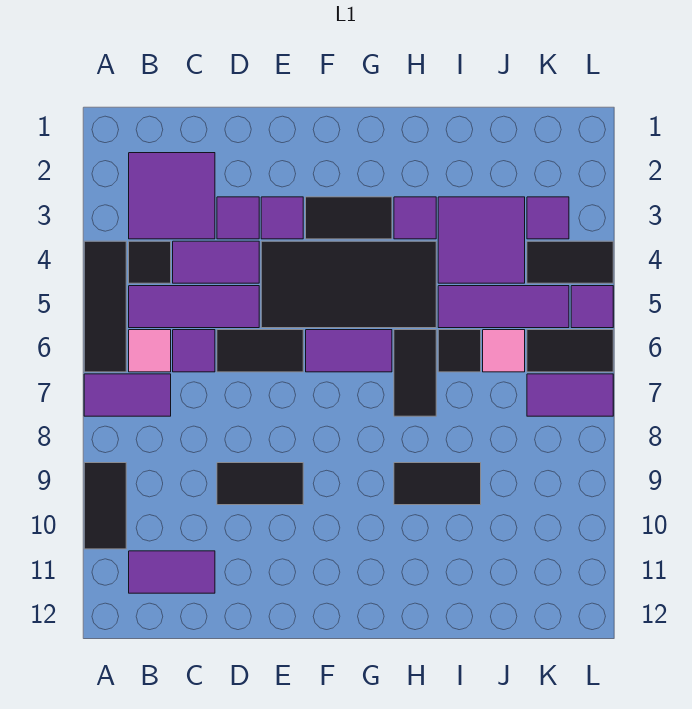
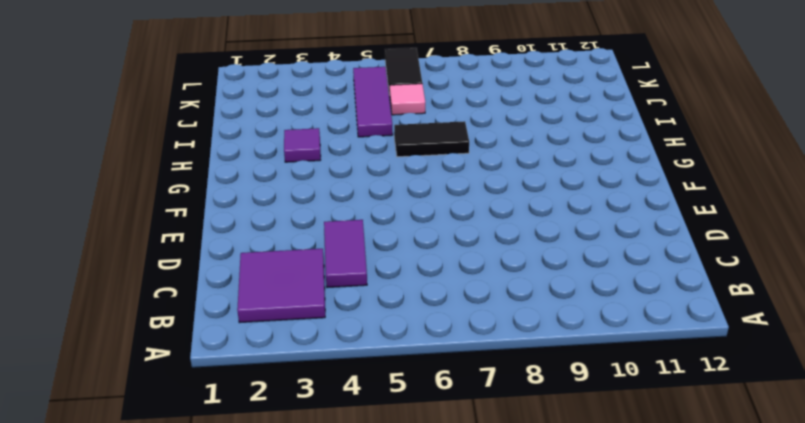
none -> black 1x3 tile [84,241,126,372]
none -> purple 1x2 tile [84,374,171,416]
none -> black 1x2 tile [84,463,126,549]

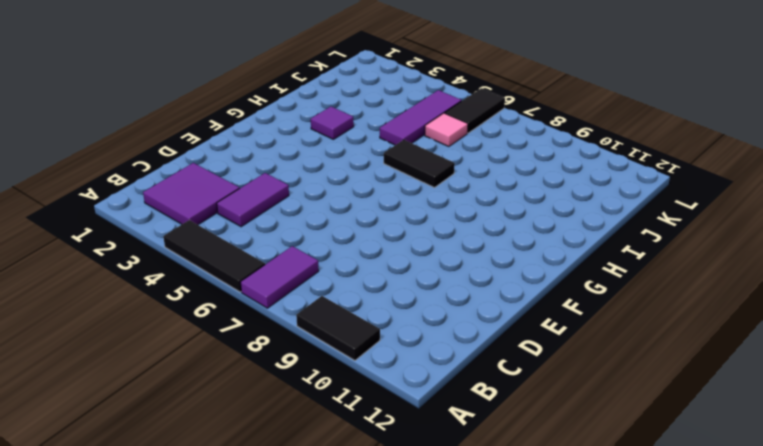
none -> black 1x1 tile [129,241,171,283]
none -> purple 1x3 tile [129,286,259,328]
none -> pink 1x1 tile [129,330,171,372]

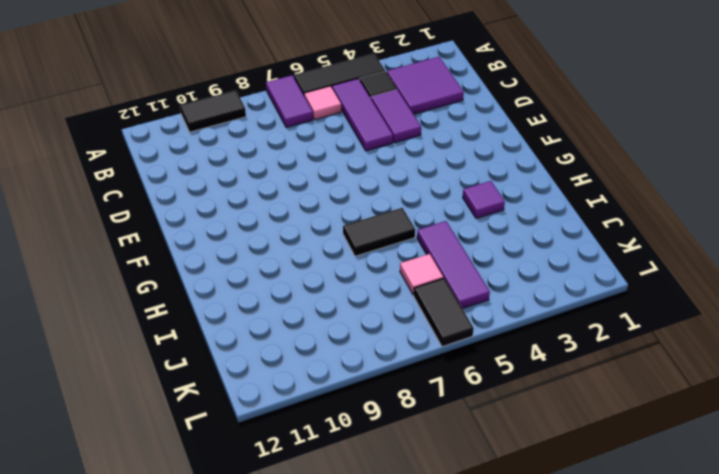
none -> purple 1x2 tile [129,551,215,593]
none -> purple 1x1 tile [173,330,215,372]
none -> purple 1x1 tile [217,197,259,239]

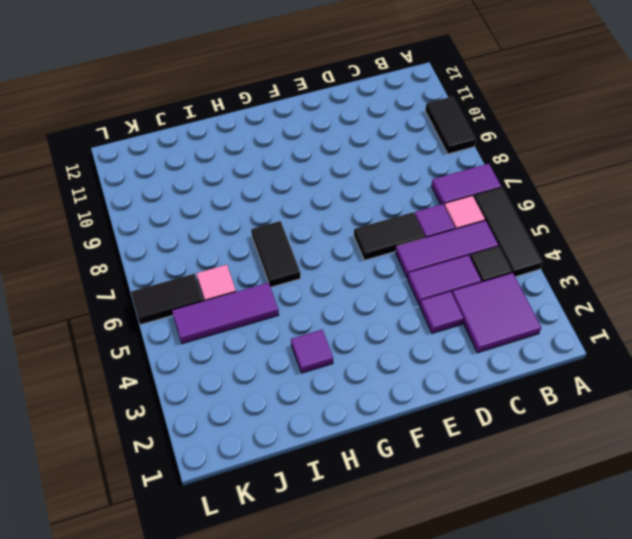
none -> purple 1x2 tile [129,551,215,593]
none -> black 1x2 tile [217,463,303,505]
none -> purple 1x1 tile [261,197,303,239]

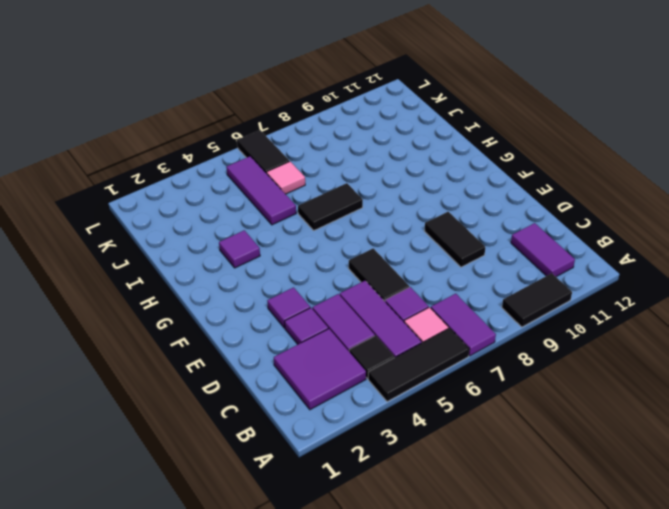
none -> black 2x4 tile [261,241,436,328]
none -> black 1x2 tile [306,197,392,239]
none -> purple 1x2 tile [306,330,392,372]

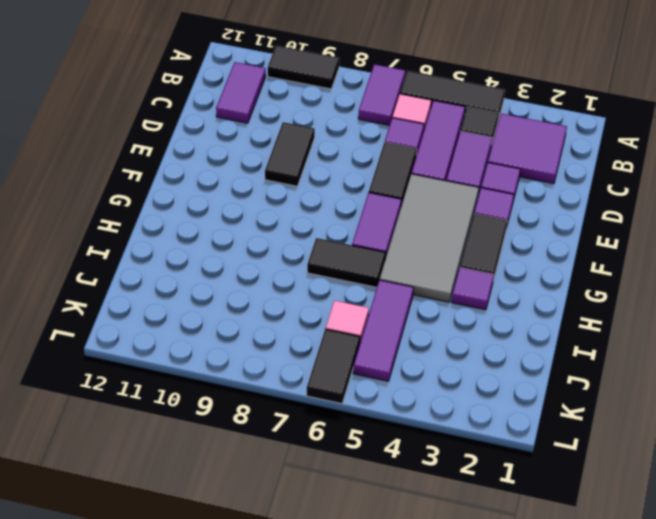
grey 2x4 tile [380,174,479,302] -> black 2x4 tile [261,241,436,328]
none -> black 1x2 tile [394,463,481,505]
none -> purple 2x2 tile [438,197,525,283]
none -> black 1x1 tile [438,330,481,372]

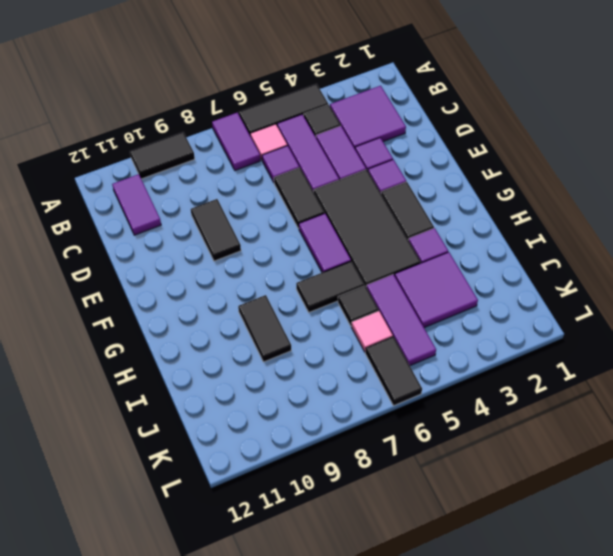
none -> purple 1x1 tile [527,197,569,239]
none -> black 1x2 tile [527,241,613,283]
none -> purple 1x2 tile [527,374,613,416]

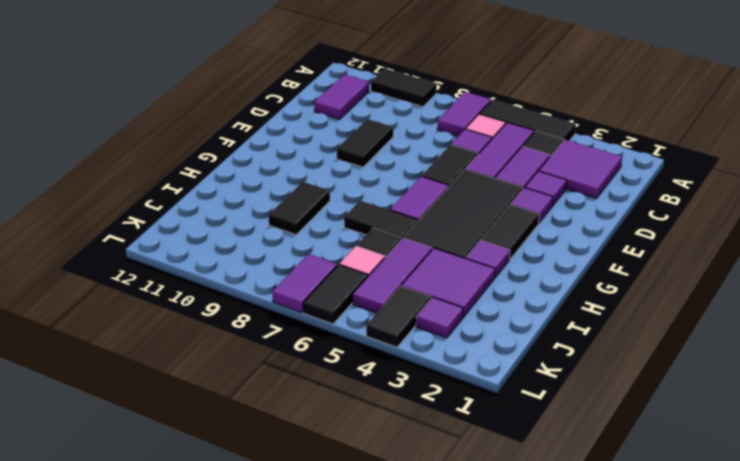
none -> purple 1x1 tile [571,286,613,328]

